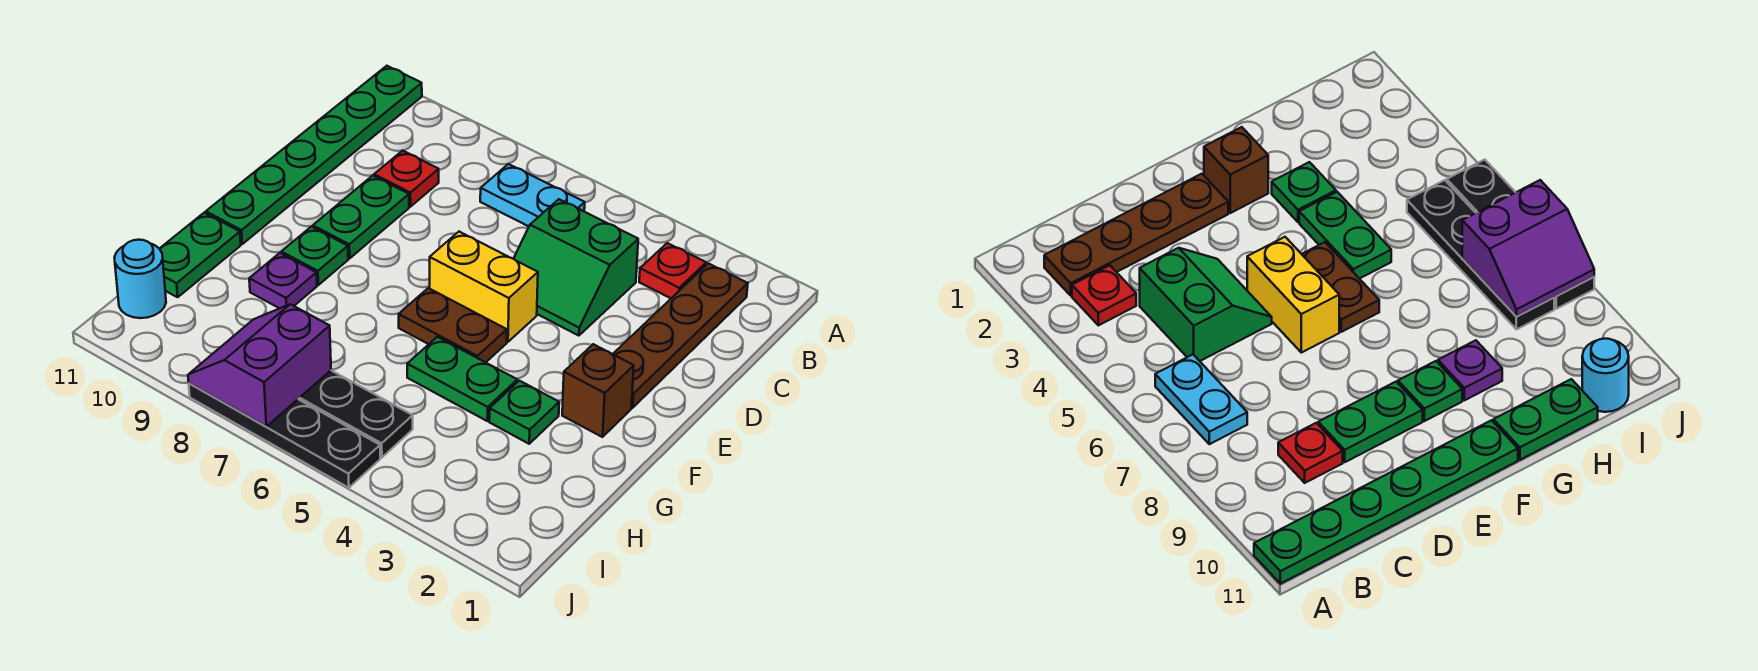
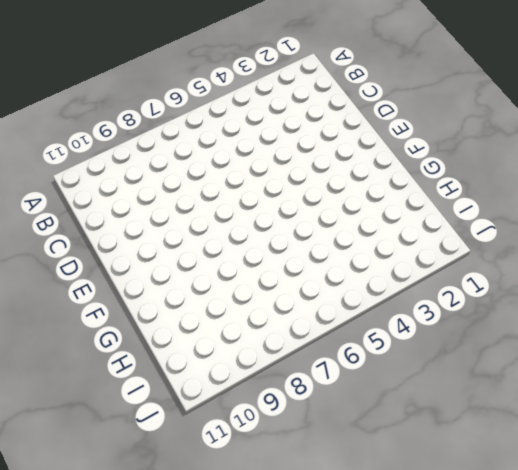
none -> green 1x6 plate [206,66,422,244]
none -> brown 1x4 plate [613,263,748,408]
none -> red 1x1 plate [639,243,706,298]

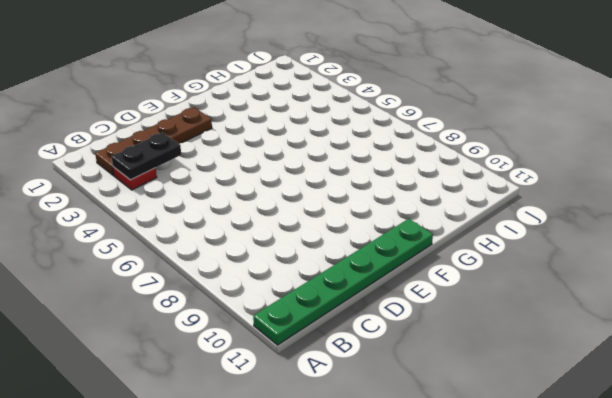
black 1x2 plate [112,132,181,180] -> none
none -> cyan 1x2 plate [480,164,585,226]
none -> green 2x2 slope [514,199,638,336]
none -> red 1x1 plate [374,151,439,207]

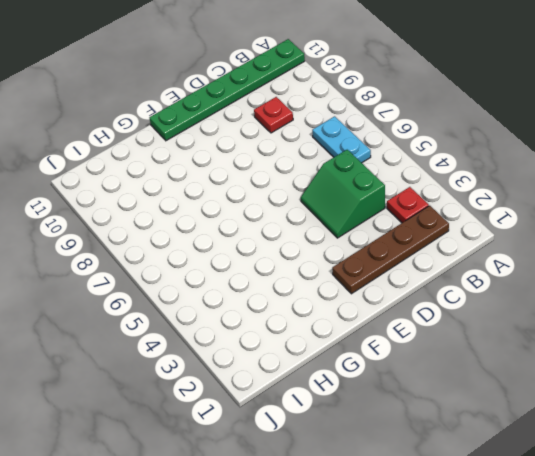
none -> green 1x2 plate [313,175,409,258]
none -> yellow 1x2 brick [430,232,538,342]
none -> brown 1x1 brick [562,344,634,437]

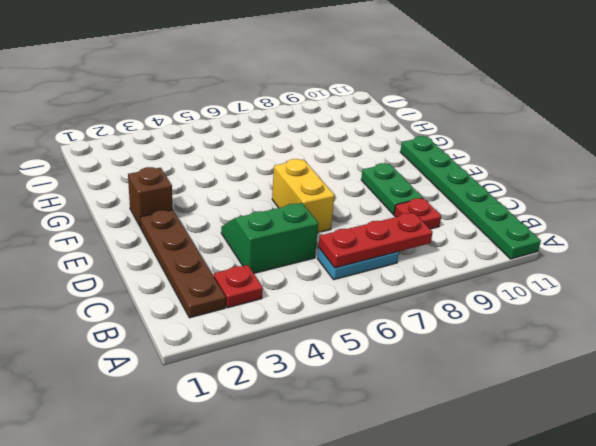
red 1x3 plate [319,213,433,268] -> none
yellow 1x2 brick [272,159,334,233] -> yellow 1x2 brick turned to [430,232,538,342]
none -> brown 1x2 plate [399,288,507,362]
none -> green 1x1 plate [281,227,348,285]
none -> green 1x1 plate [489,381,559,444]

